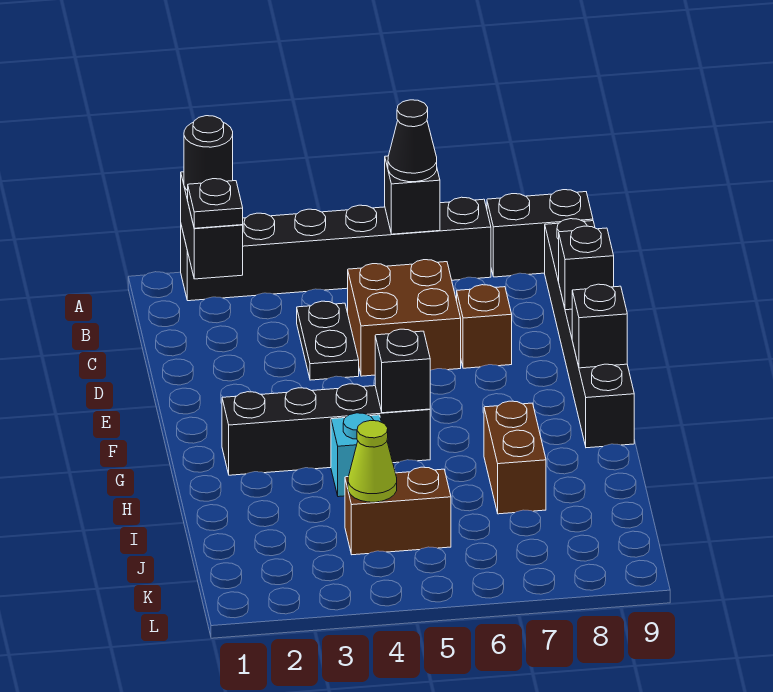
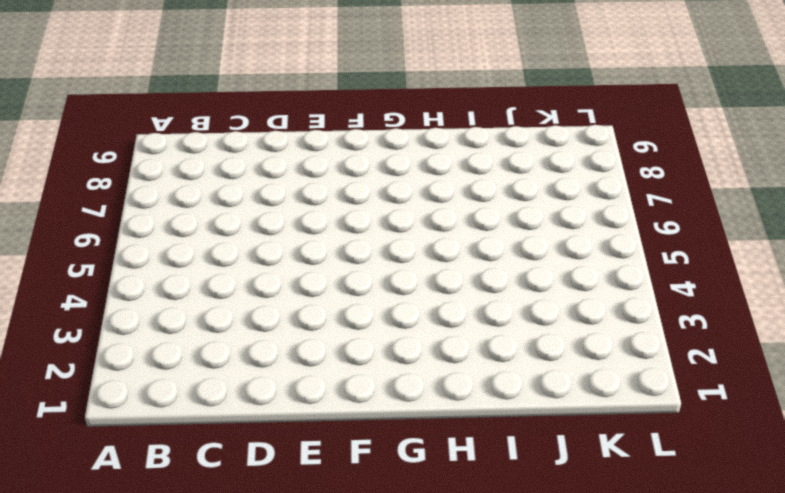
none -> black 1x6 brick [181,197,491,301]
none -> black 1x2 brick [487,190,593,277]
none -> black 1x6 brick [545,219,634,448]

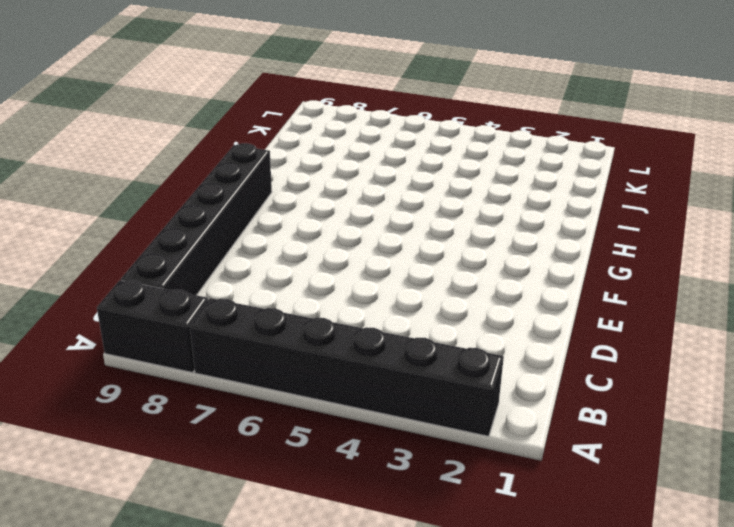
none -> black 1x2 plate [297,301,359,380]
none -> brown 2x2 brick [348,260,461,376]
none -> brown 1x1 brick [457,285,512,368]

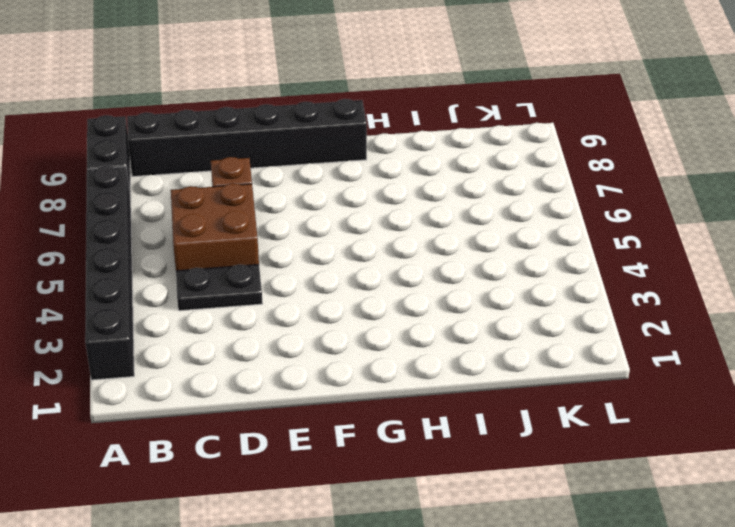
none -> black 1x4 brick [222,384,430,475]
none -> cyan 1x1 brick [331,413,381,497]
none -> brown 1x2 brick [484,401,546,514]

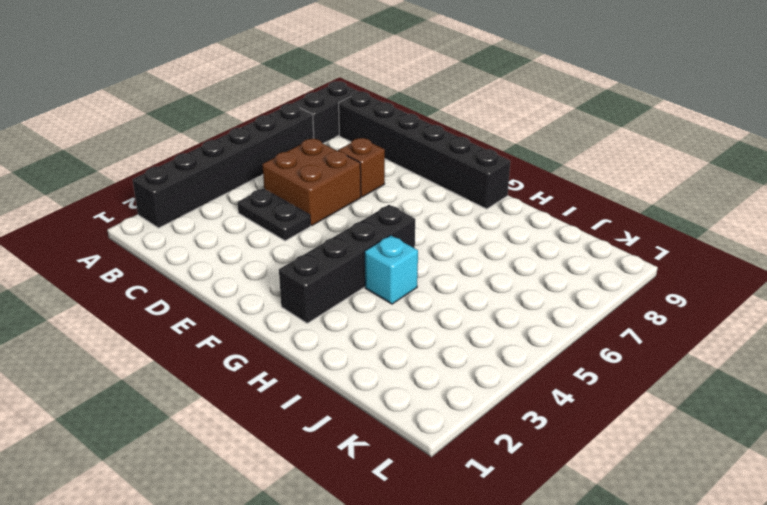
none -> brown 1x2 brick [484,401,546,514]
none -> brown 1x2 brick [345,467,451,555]
none -> black 1x2 brick [181,172,243,279]

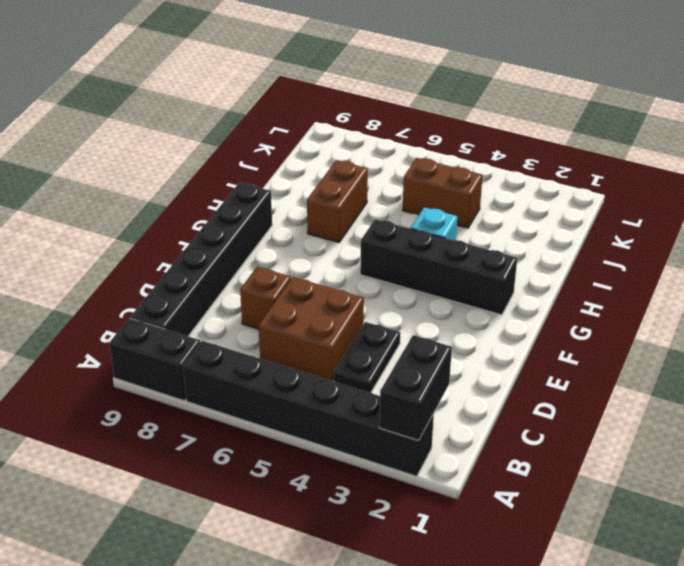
none -> black 1x1 brick [385,156,440,234]
none -> black 1x1 brick [559,226,614,310]
none -> black 1x1 brick [572,284,627,368]

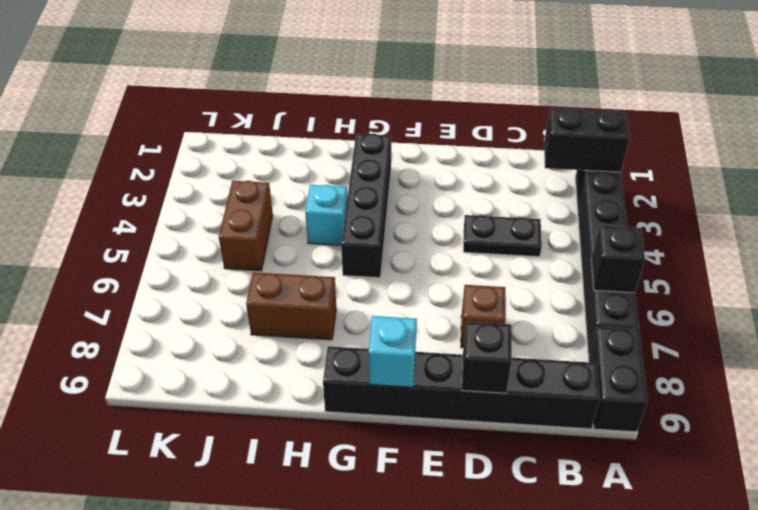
cyan 1x1 brick [369,316,417,387] -> black 1x1 brick [572,284,627,368]
none -> brown 2x2 brick [348,260,461,376]
none -> black 1x1 brick [375,329,430,413]
none -> lime 1x1 cone [348,420,397,502]

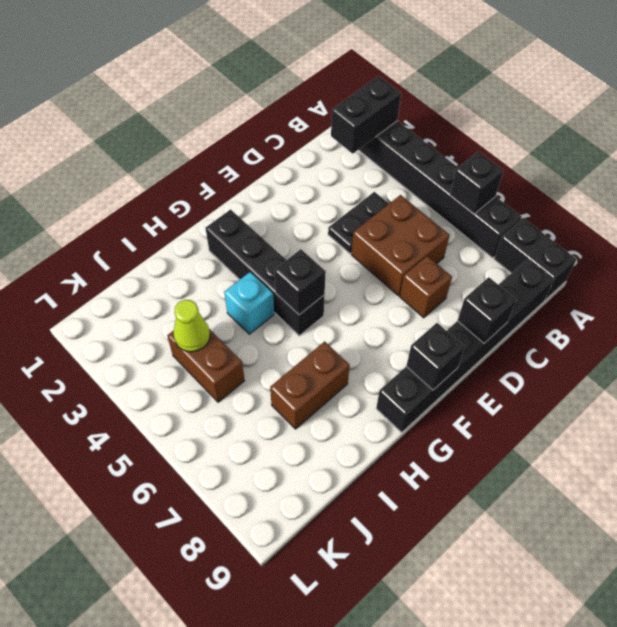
none -> black 1x1 round brick [184,116,233,191]
none -> black 1x1 cone [388,100,437,182]
none -> black 1x1 plate [188,179,243,228]

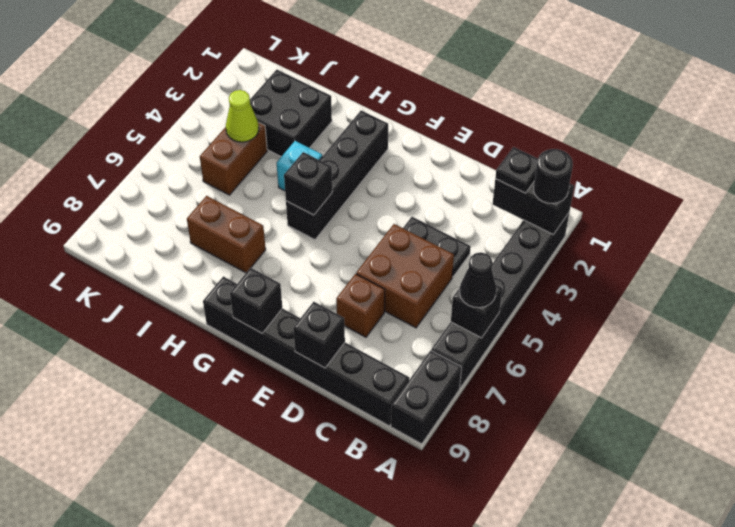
black 2x2 brick [250,70,332,157] -> none

